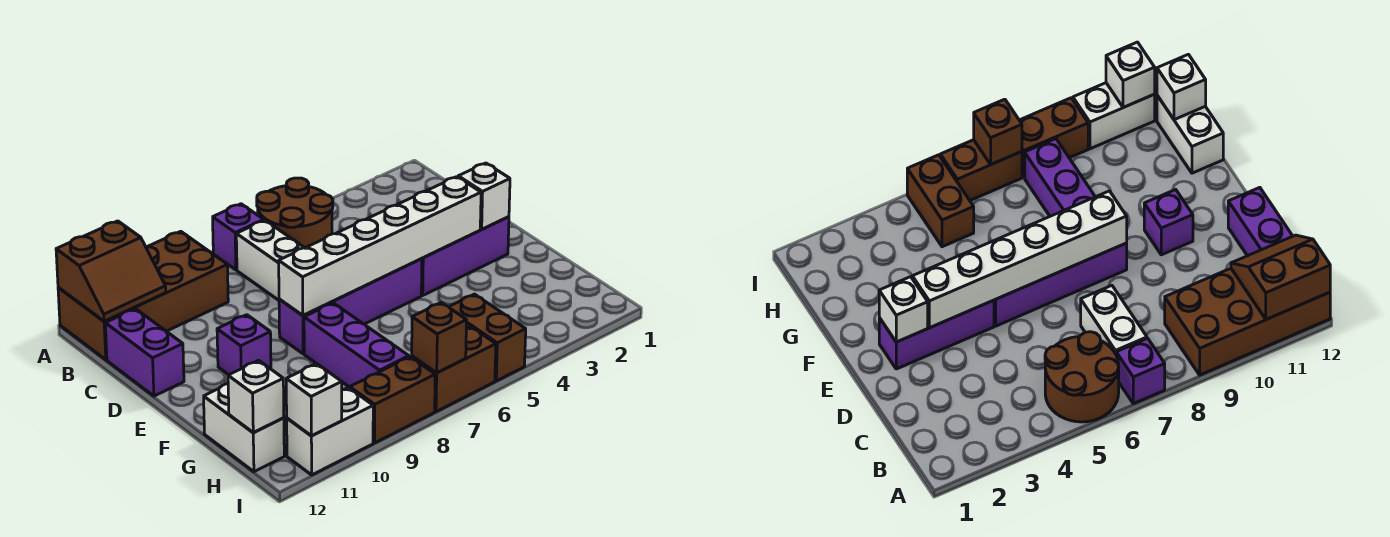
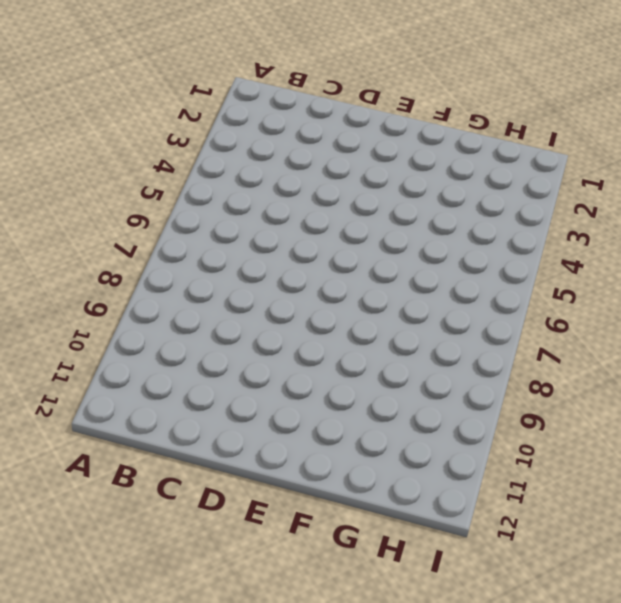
none -> brown 2x2 round brick [257,178,333,248]
none -> purple 1x1 brick [213,204,264,270]
none -> brown 2x4 brick [58,231,228,360]

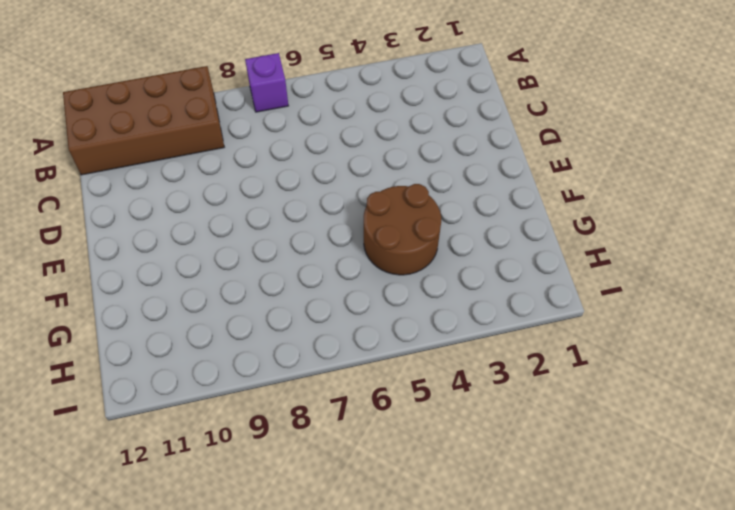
brown 2x2 round brick [364,184,441,275] -> brown 2x2 round brick moved to [257,178,333,248]
none -> white 1x2 brick [236,220,304,300]
none -> purple 1x2 brick [105,309,184,396]
none -> purple 1x3 brick [421,217,509,295]

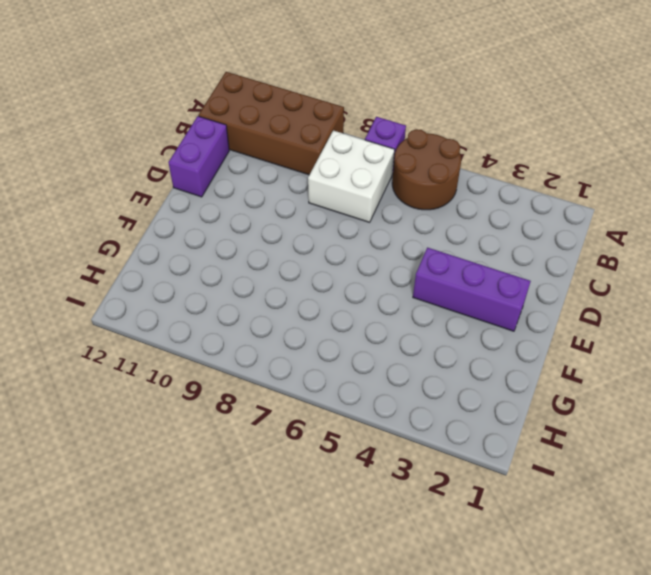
white 2x2 brick [308,130,395,222] -> white 1x2 brick [236,220,304,300]
none -> purple 1x4 brick [279,259,422,354]
none -> purple 1x1 brick [217,315,271,375]
none -> purple 1x3 brick [304,303,409,387]

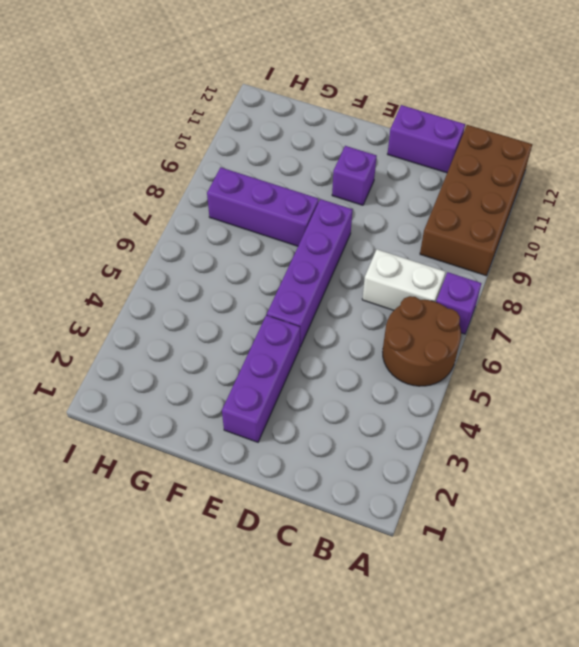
none -> white 1x2 brick [204,384,284,472]
none -> brown 1x2 brick [449,294,526,381]
none -> brown 1x2 brick [412,327,496,412]

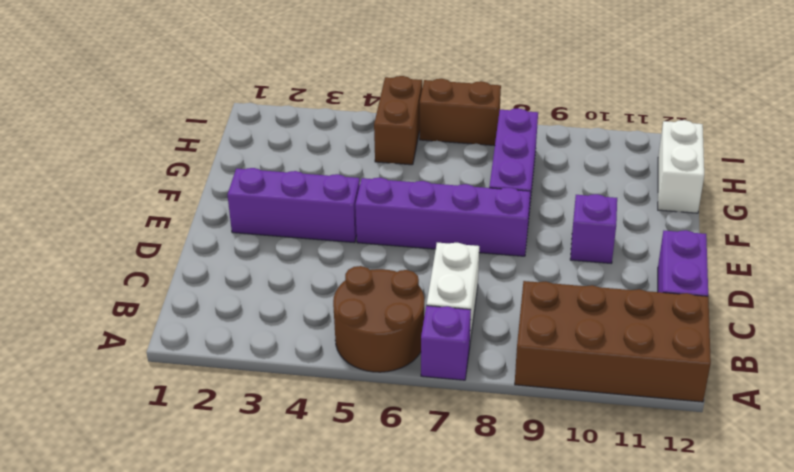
none -> brown 1x2 brick [350,357,435,443]
none -> white 1x2 brick [287,388,373,475]
none -> brown 2x2 slope [56,221,166,321]

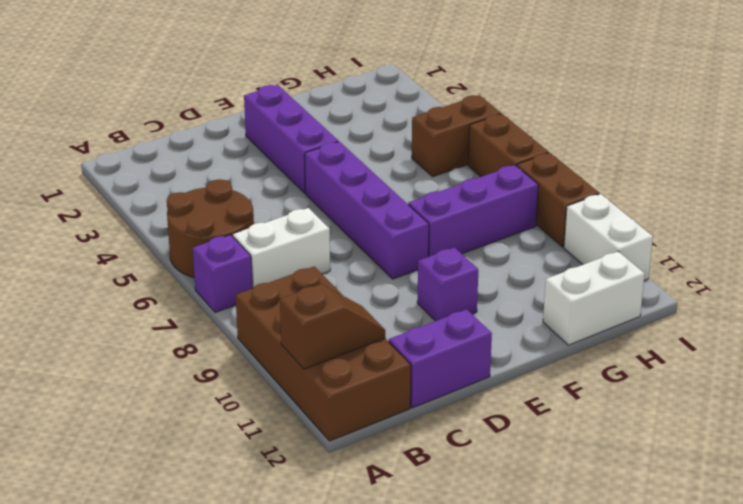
brown 1x2 slope [280,284,385,369] -> brown 2x2 slope [56,221,166,321]
none -> white 1x1 brick [458,163,510,229]
none -> white 1x6 brick [279,177,481,315]
none -> white 1x1 brick [228,360,284,432]

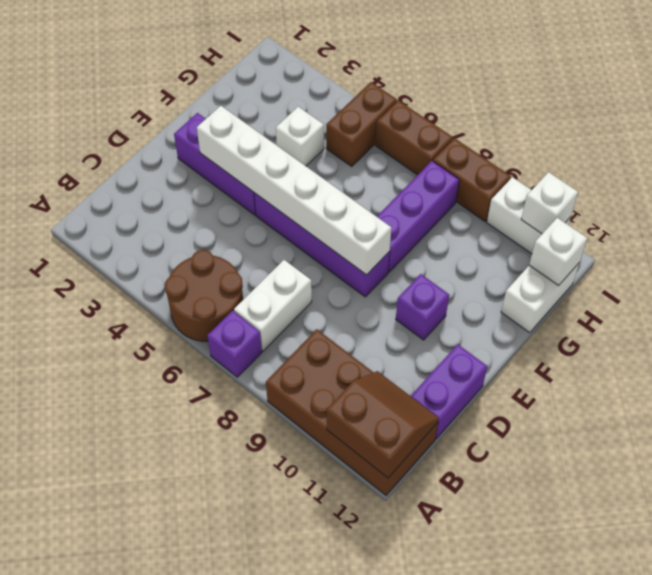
white 1x1 brick [276,107,324,166] -> white 1x1 brick moved to [458,163,510,229]
none -> brown 1x1 brick [412,302,467,373]

